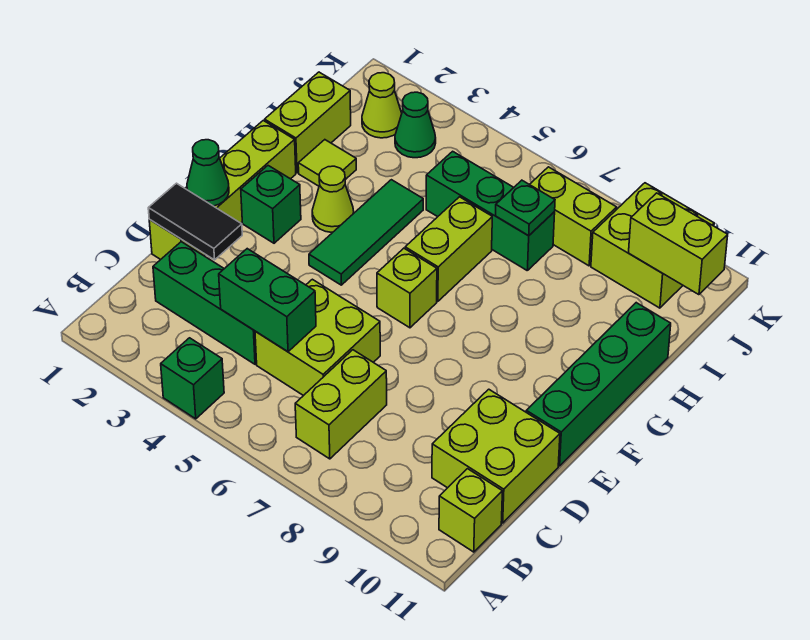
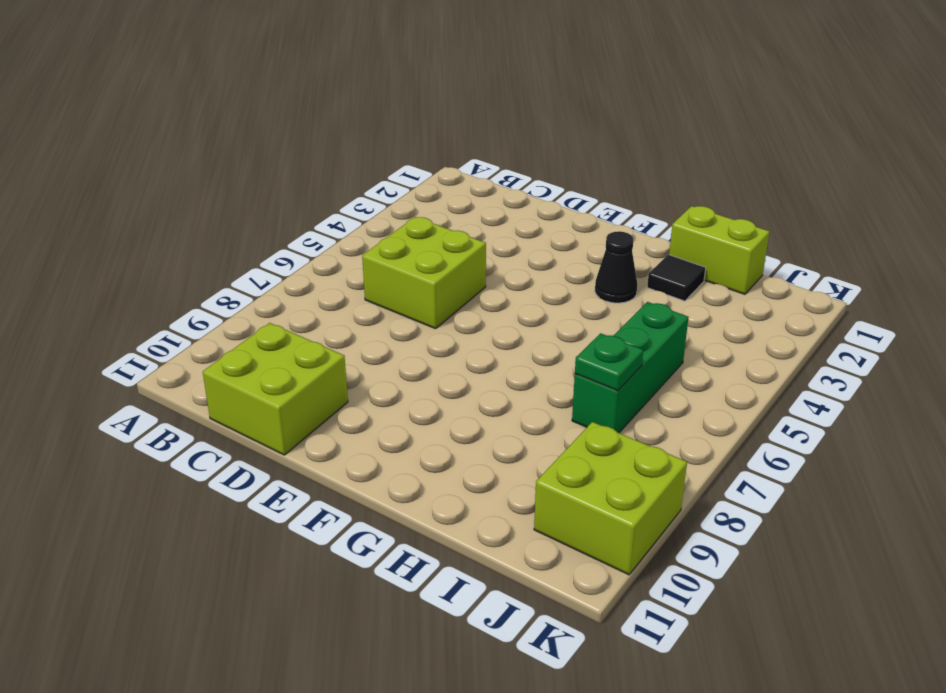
black 1x1 cone [595,231,637,303] -> lime 1x1 cone [312,166,354,232]
black 1x1 tile [647,255,706,301] -> lime 1x1 tile [298,140,356,186]
none -> green 1x1 brick [161,338,224,419]
none -> lime 1x2 brick [295,350,387,459]
none -> lime 1x1 brick [439,469,502,552]

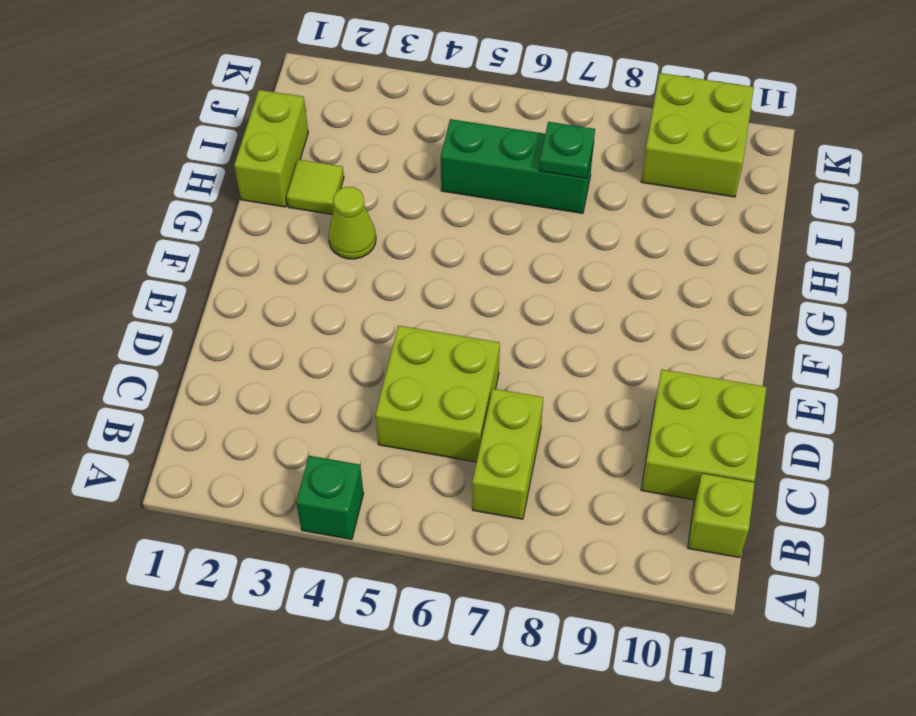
none -> green 1x3 brick [153,242,257,364]
none -> lime 1x4 brick [149,121,296,260]
none -> green 1x4 brick [526,303,671,466]

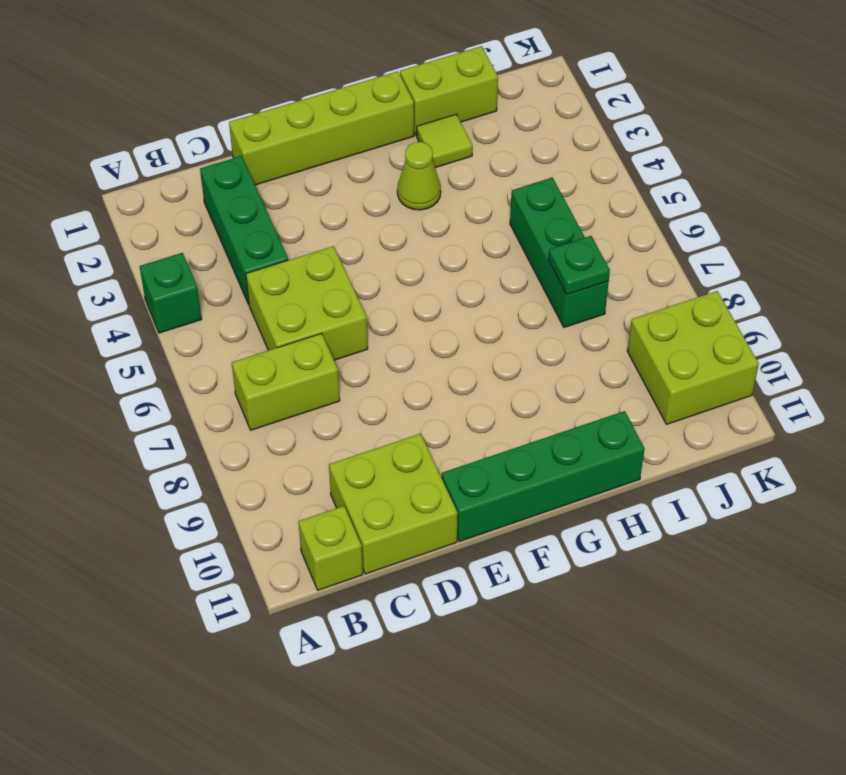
none -> green 1x1 brick [241,166,301,243]
none -> green 1x3 tile [309,180,423,285]
none -> lime 1x1 brick [377,248,437,328]

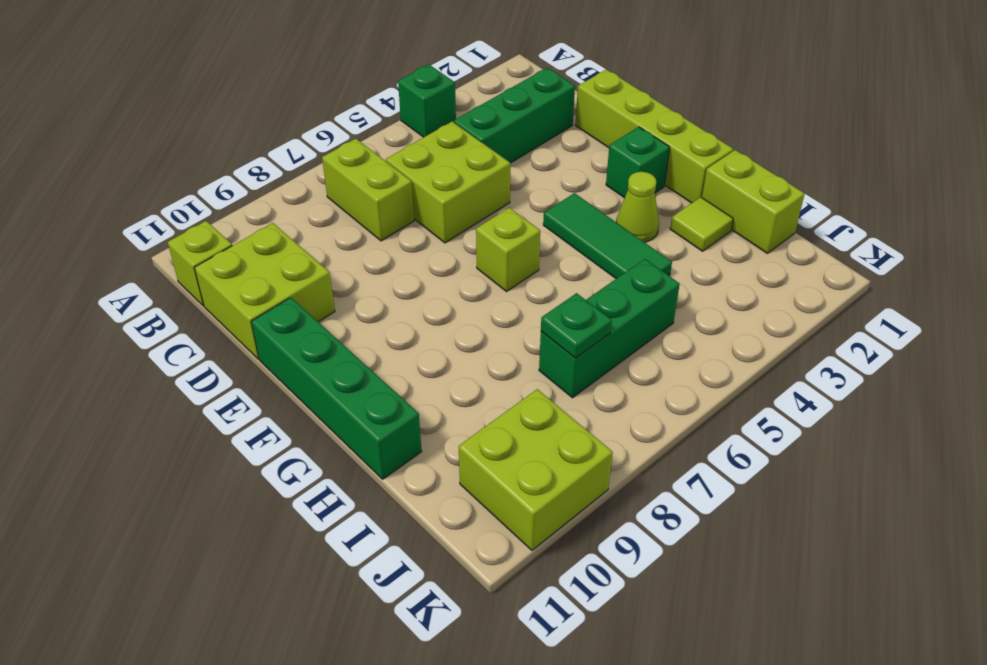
none -> lime 1x2 brick [405,197,492,301]
none -> lime 1x1 cone [362,73,402,138]
none -> green 1x1 cone [395,92,436,158]

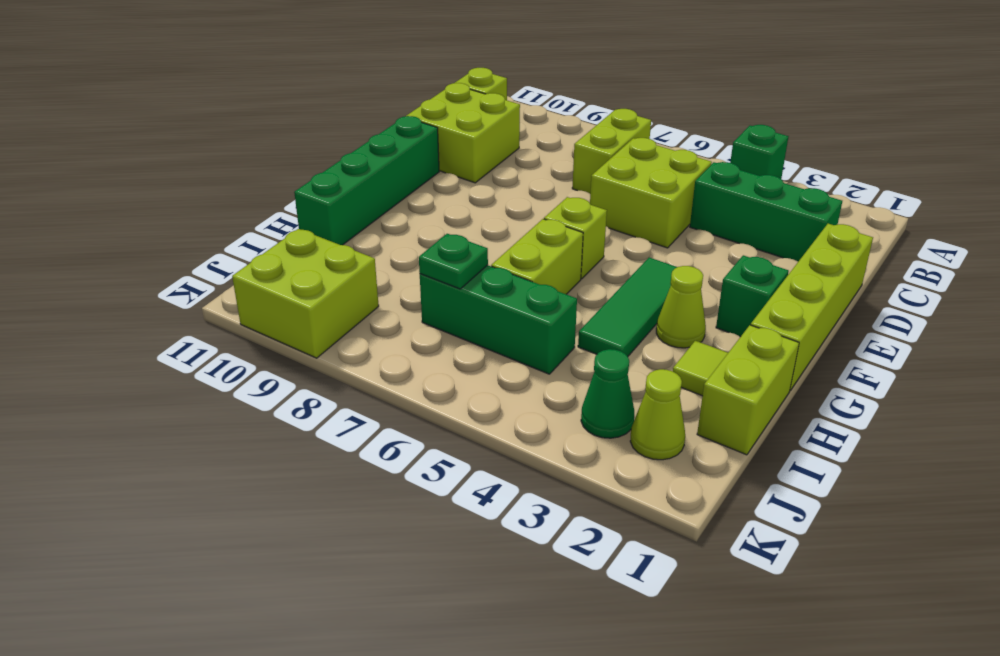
none -> lime 1x2 brick [529,167,617,266]
none -> green 1x2 brick [219,249,316,352]
none -> black 1x2 tile [148,183,242,260]

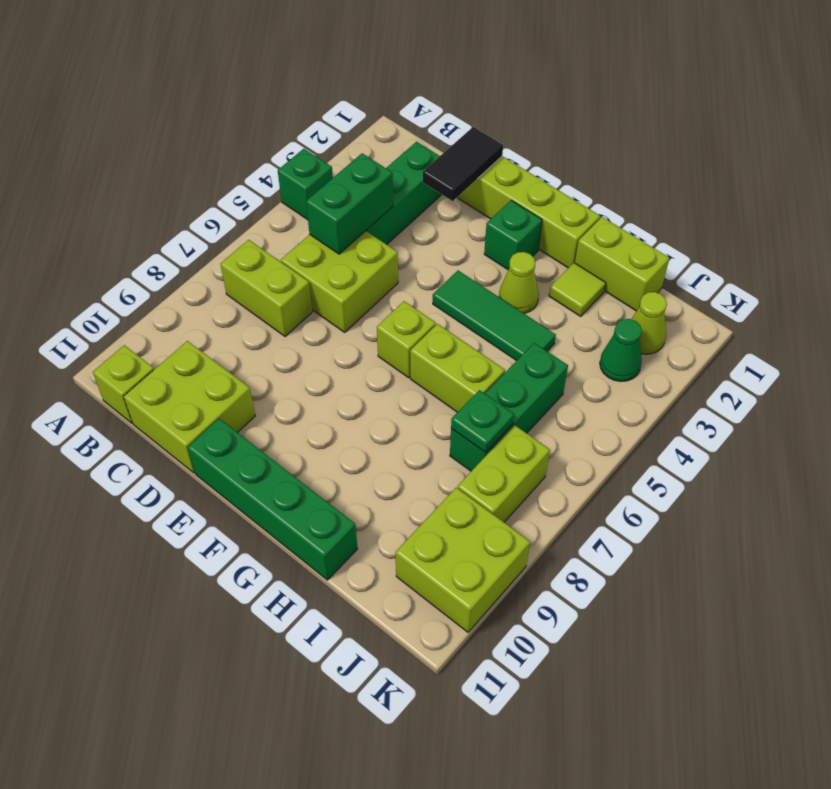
none -> green 1x1 cone [187,140,229,206]
none -> lime 1x2 brick [629,193,728,295]

